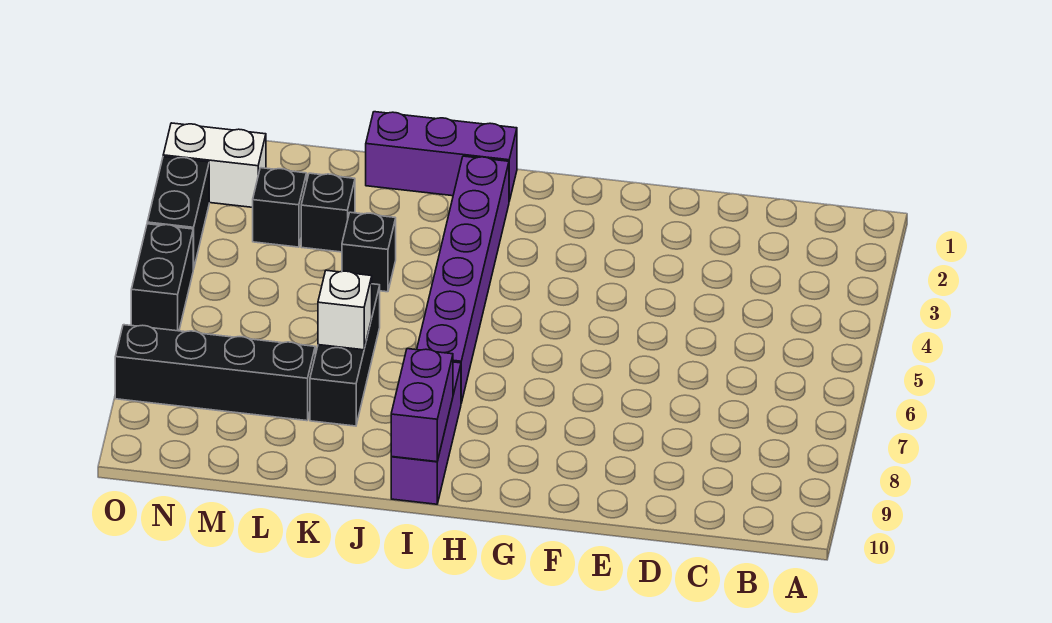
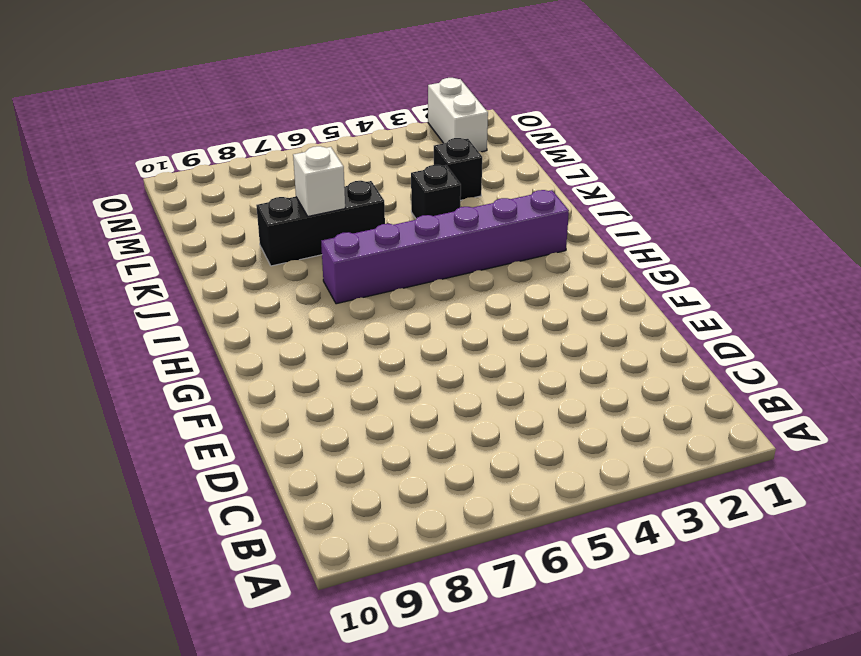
none -> purple 1x3 brick [366,112,517,201]
none -> purple 1x3 brick [391,362,461,504]
none -> black 1x4 brick [115,325,315,421]

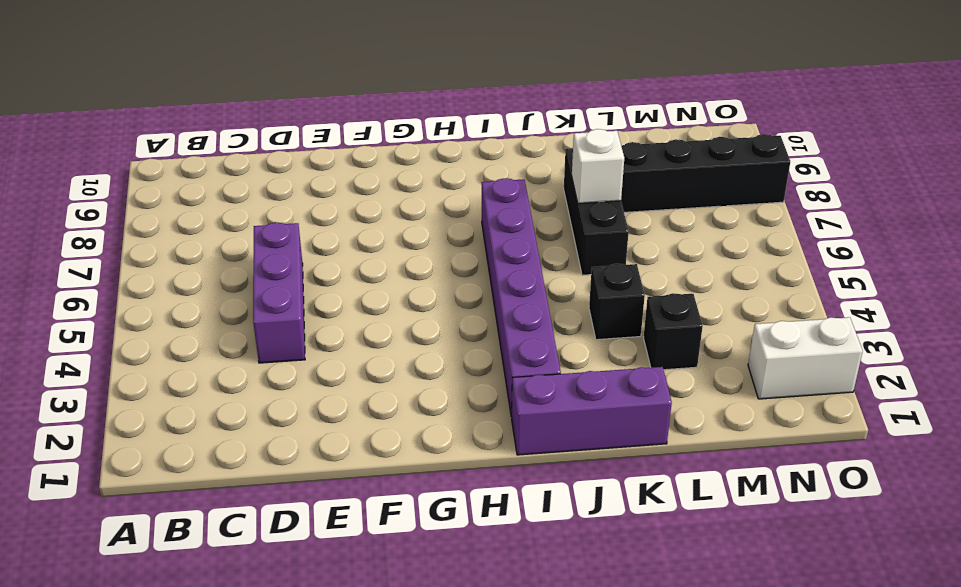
purple 1x3 brick [253,222,305,363] -> purple 1x3 brick moved to [391,362,461,504]
none -> black 1x1 brick [253,168,307,247]
none -> black 1x2 brick [147,157,209,269]
none -> black 1x2 brick [131,224,193,331]

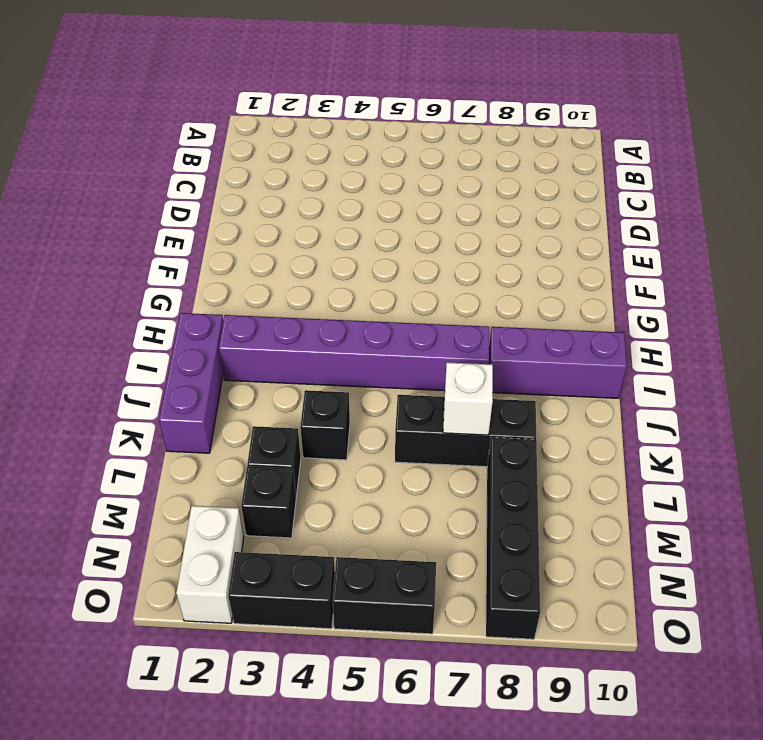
none -> purple 1x2 brick [391,349,453,462]

